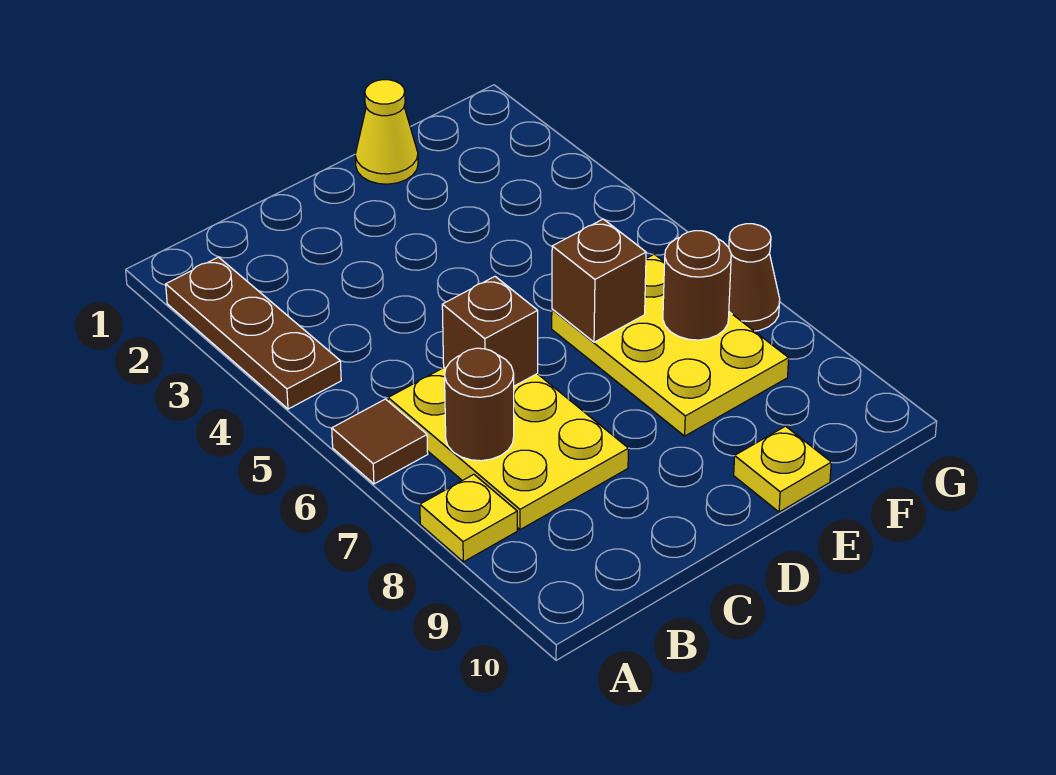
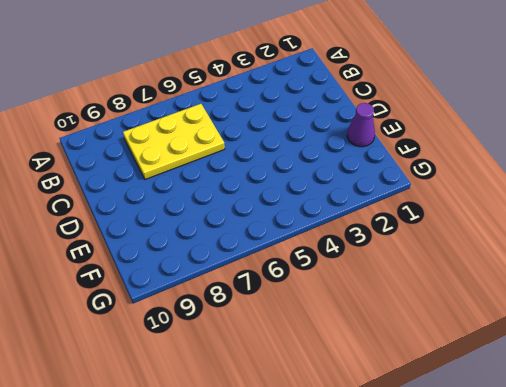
purple 1x1 cone [347,103,375,147] -> yellow 1x1 cone [355,80,418,184]
none -> brown 1x3 plate [166,257,341,409]
none -> brown 1x1 tile [332,399,428,484]
none -> yellow 1x1 plate [420,474,517,562]

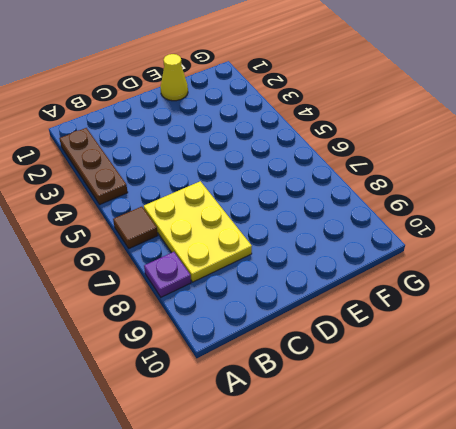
purple 1x1 plate [144,252,191,297] -> yellow 1x1 plate [420,474,517,562]
none -> yellow 2x3 plate [552,254,789,436]
none -> yellow 1x1 plate [734,426,831,512]
none -> brown 1x1 cone [729,224,780,331]

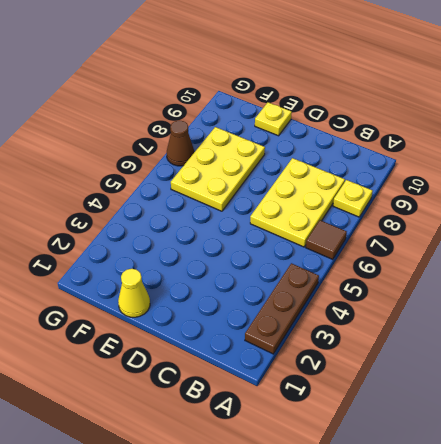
none -> brown 1x1 round brick [445,348,514,461]
none -> brown 1x1 brick [442,277,538,386]
none -> brown 1x1 brick [552,219,646,342]

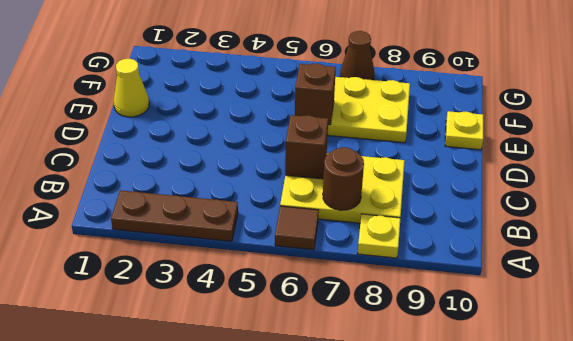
none -> brown 1x1 round brick [663,231,731,340]

